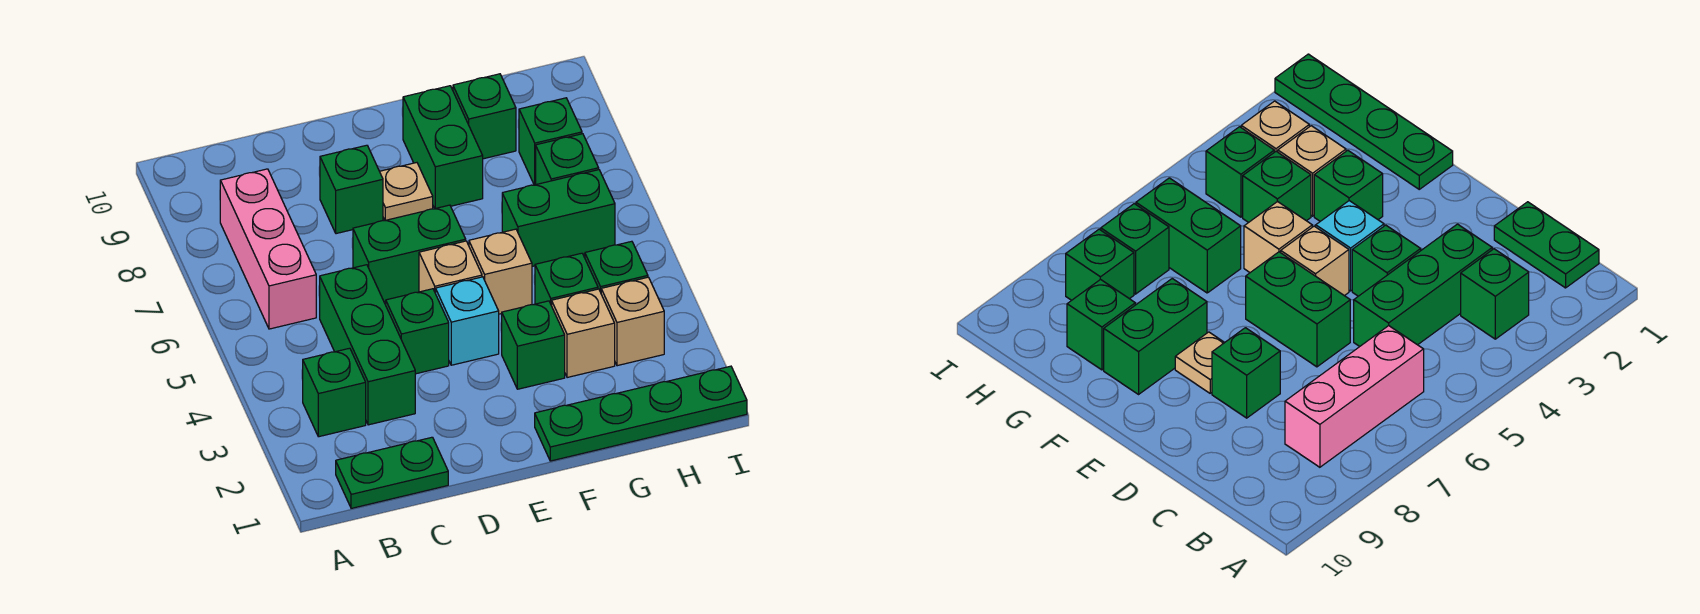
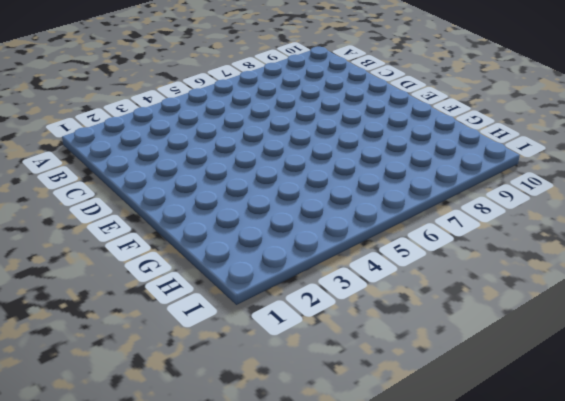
none -> green 1x2 plate [336,437,448,508]
none -> green 1x1 brick [303,348,366,437]
none -> pink 1x3 brick [220,169,316,329]

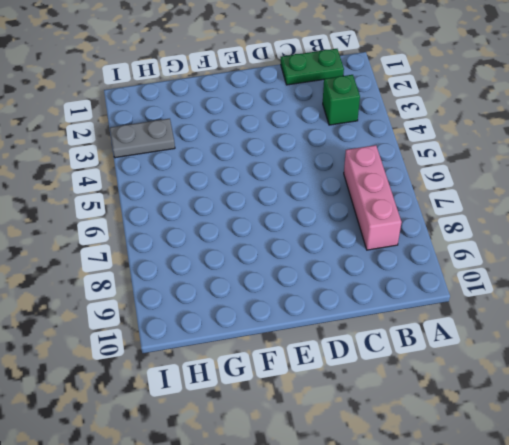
grey 1x2 plate [110,119,175,158] -> tan 1x1 brick [601,277,664,366]
none -> green 1x3 brick [320,265,415,425]
none -> green 1x1 brick [386,289,449,374]
none -> green 1x2 brick [353,205,466,302]

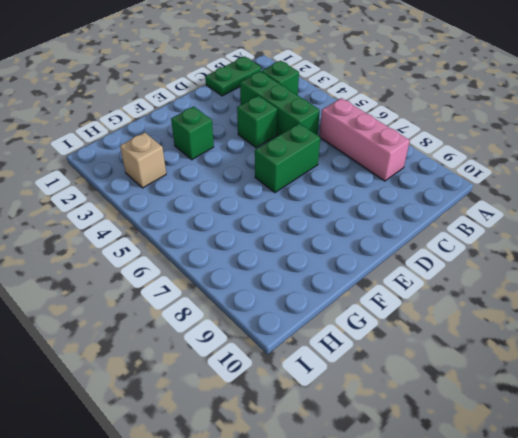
none -> green 1x1 brick [320,145,383,234]
none -> cyan 1x1 brick [436,277,499,365]
none -> tan 1x1 brick [419,241,482,293]

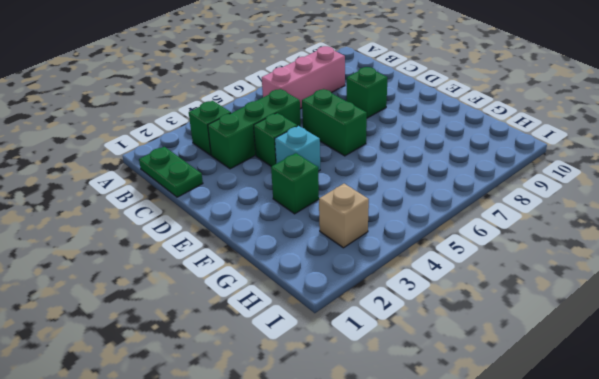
none -> tan 1x1 brick [419,241,482,293]
none -> tan 1x1 plate [380,163,433,220]
none -> green 1x4 plate [535,366,747,461]

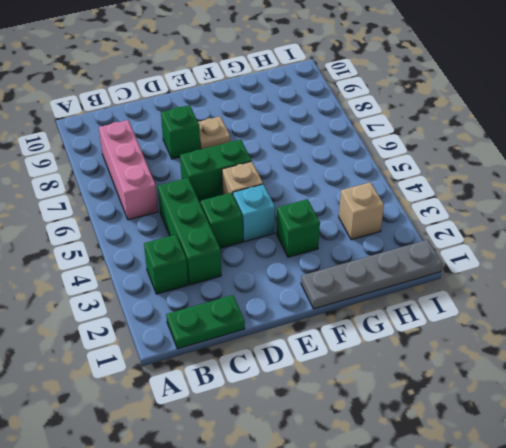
grey 1x4 plate [301,240,442,309] -> green 1x4 plate [535,366,747,461]
none -> tan 1x1 brick [469,229,532,314]
none -> green 1x2 brick [403,86,483,208]
none -> tan 1x1 brick [552,289,615,378]

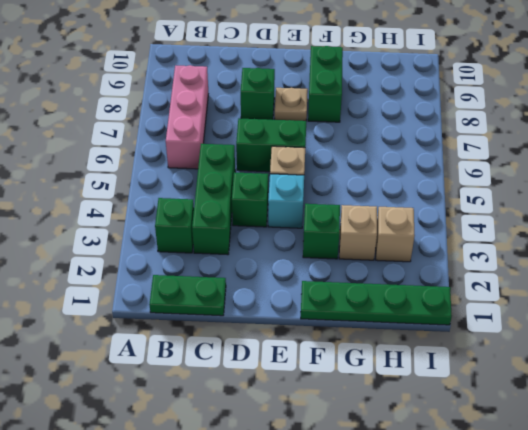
none -> tan 1x1 brick [469,229,532,314]
none -> green 1x1 brick [535,253,598,306]
none -> green 1x2 brick [502,170,615,266]

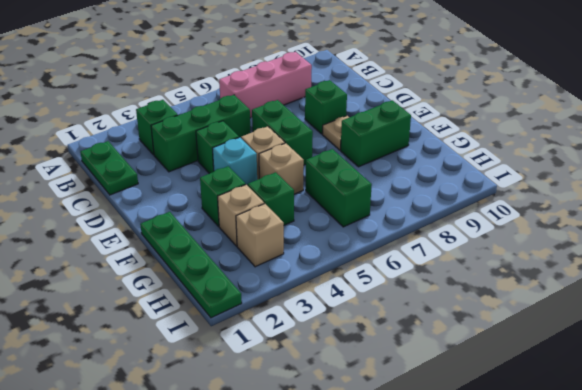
none -> green 1x1 brick [453,74,516,159]
none -> green 1x1 brick [585,241,648,292]
none -> green 1x1 brick [536,134,599,184]

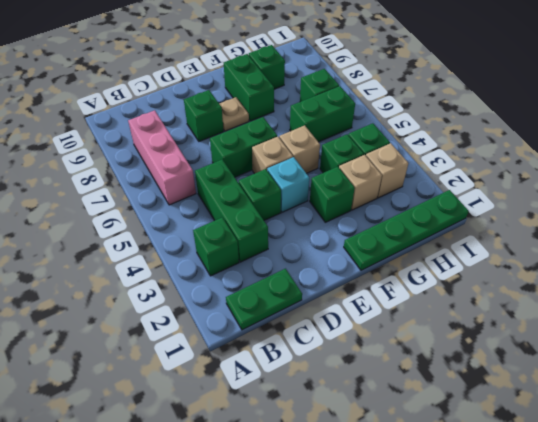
none -> green 1x1 brick [519,98,582,185]

